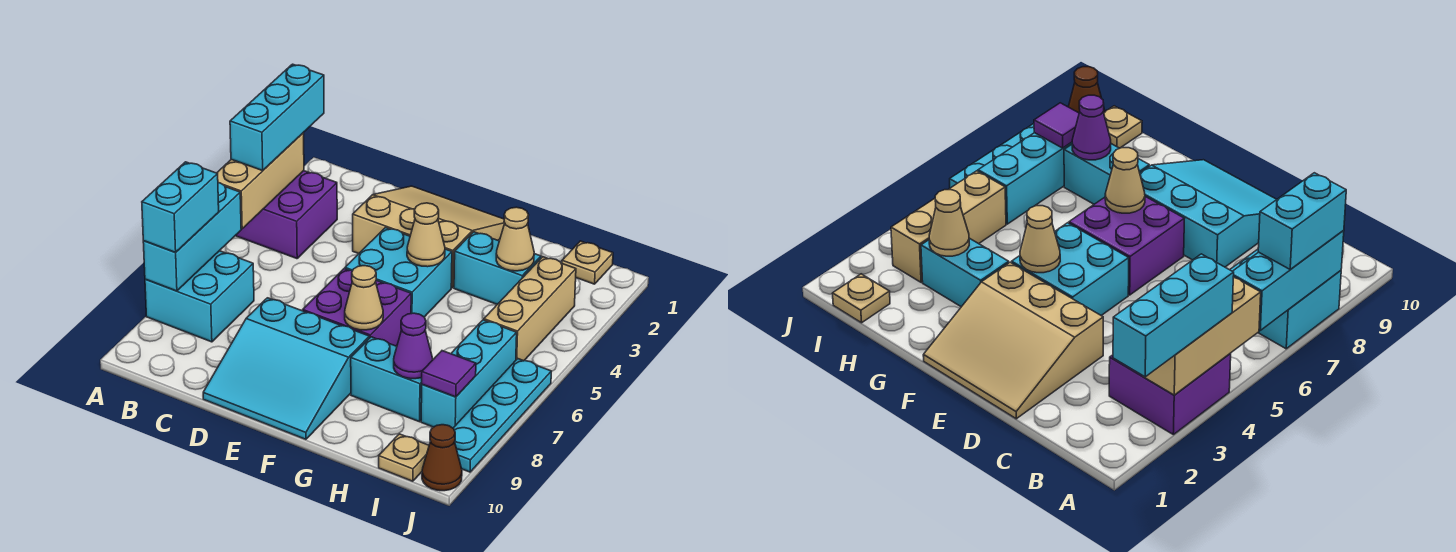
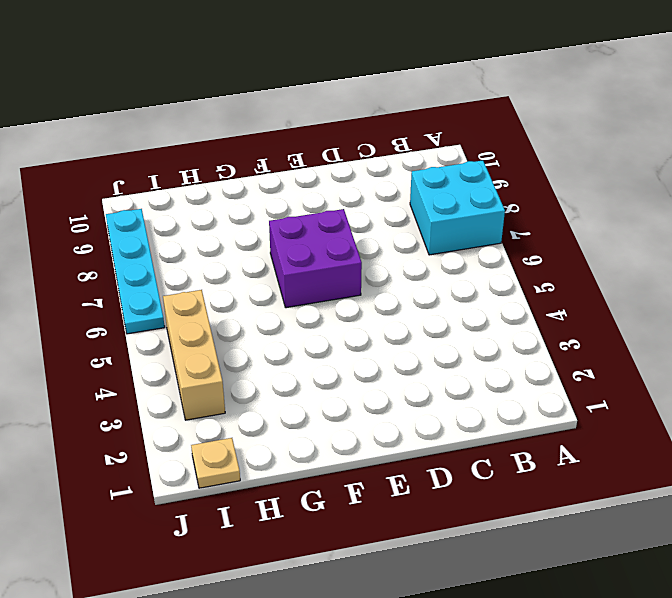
none -> purple 2x2 brick [235,171,337,259]
none -> tan 3x3 slope [353,186,505,288]
none -> cyan 3x3 slope [203,298,369,439]

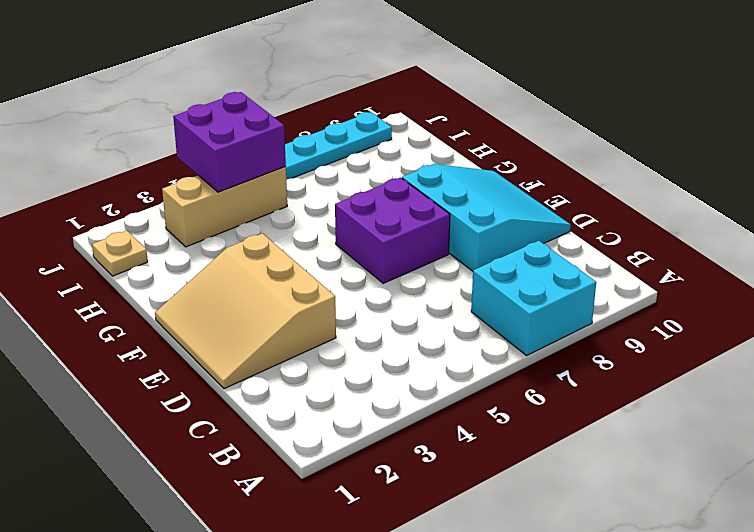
purple 2x2 brick [173,92,286,192] -> purple 2x2 brick moved to [235,171,337,259]
none -> cyan 2x2 brick [345,228,452,317]
none -> cyan 1x2 brick [454,232,541,304]
none -> cyan 1x2 brick [351,337,422,422]

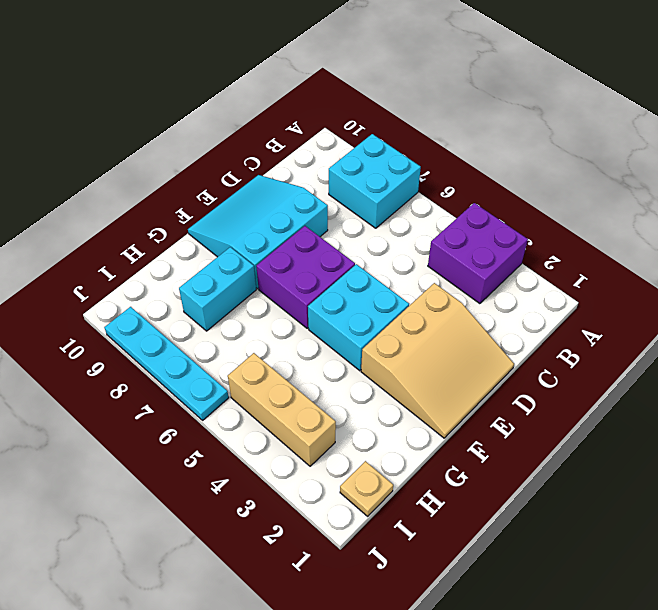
none -> cyan 1x2 brick [454,232,541,304]
none -> cyan 1x3 brick [421,320,517,428]
none -> tan 1x1 plate [379,434,429,481]

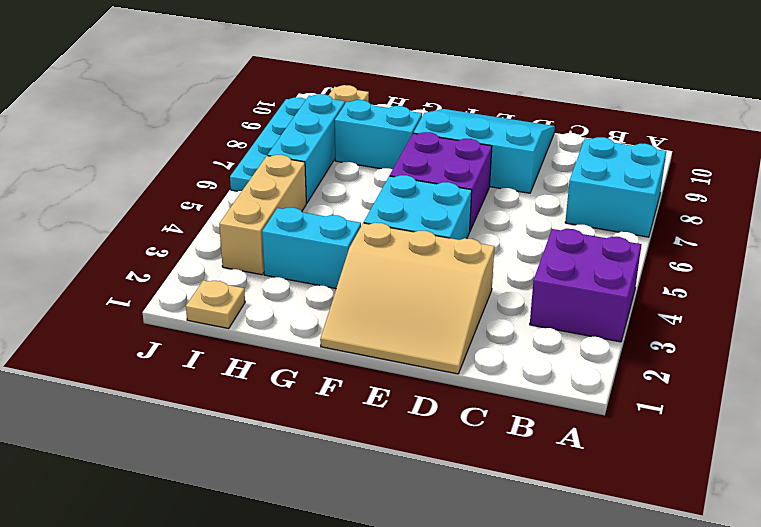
none -> brown 1x1 cone [422,425,462,491]
none -> tan 1x3 brick [217,133,304,229]
none -> cyan 1x3 brick [143,183,241,291]

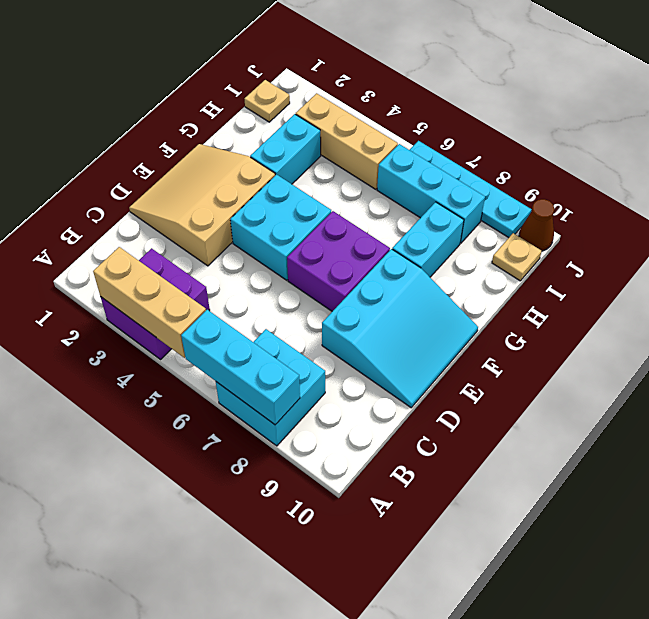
none -> tan 1x1 cone [407,203,445,267]
none -> tan 1x1 cone [345,266,383,330]
none -> tan 1x1 cone [496,207,534,271]

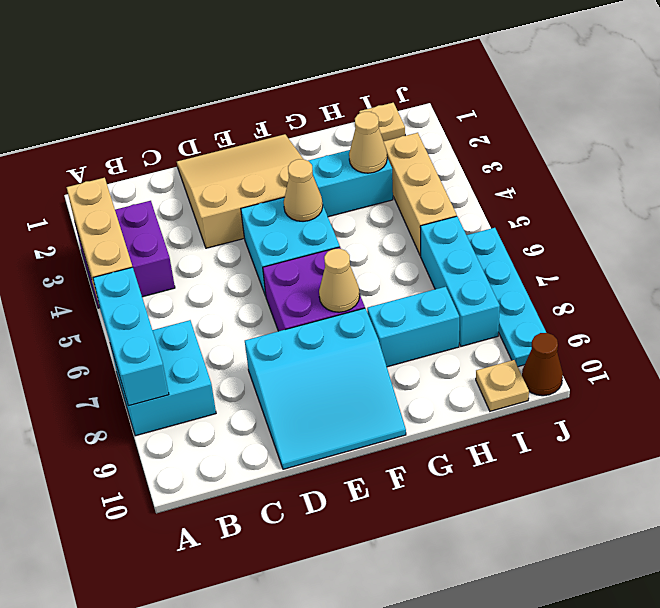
none -> purple 1x1 cone [394,313,433,379]
none -> purple 1x1 tile [422,351,476,397]
none -> cyan 1x3 brick [230,64,324,171]

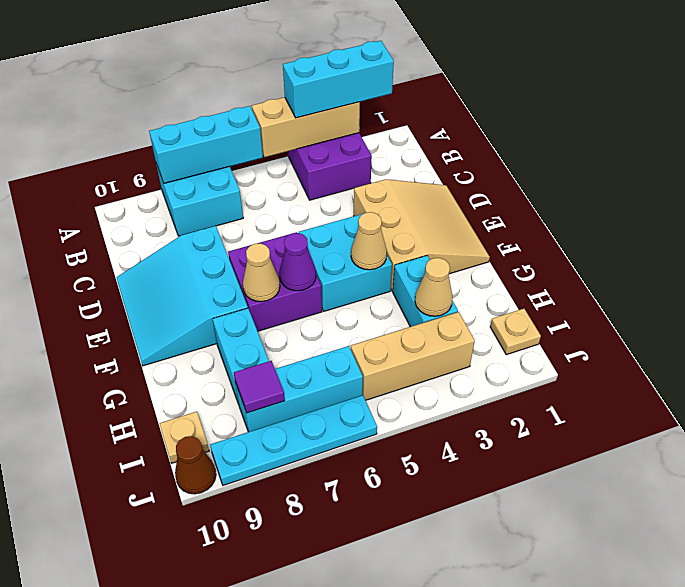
purple 1x1 cone [279,233,316,291] -> purple 1x1 cone moved to [394,313,433,379]
none -> cyan 1x2 brick [142,162,219,252]

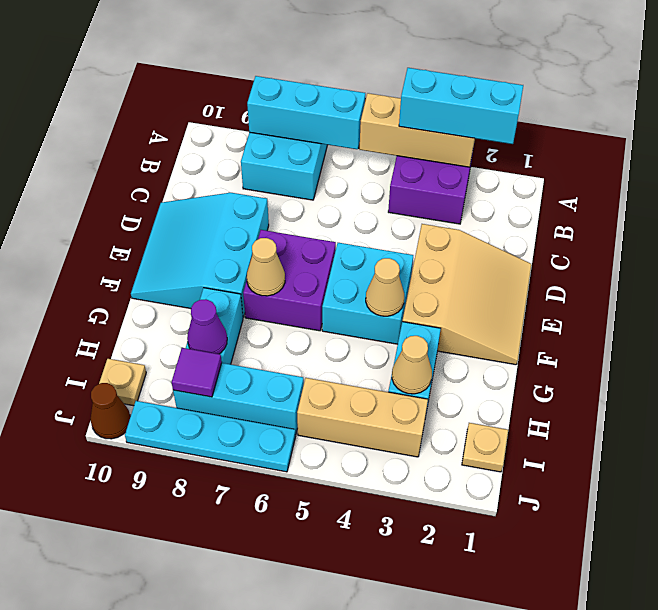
none -> cyan 1x2 brick [142,162,219,252]

